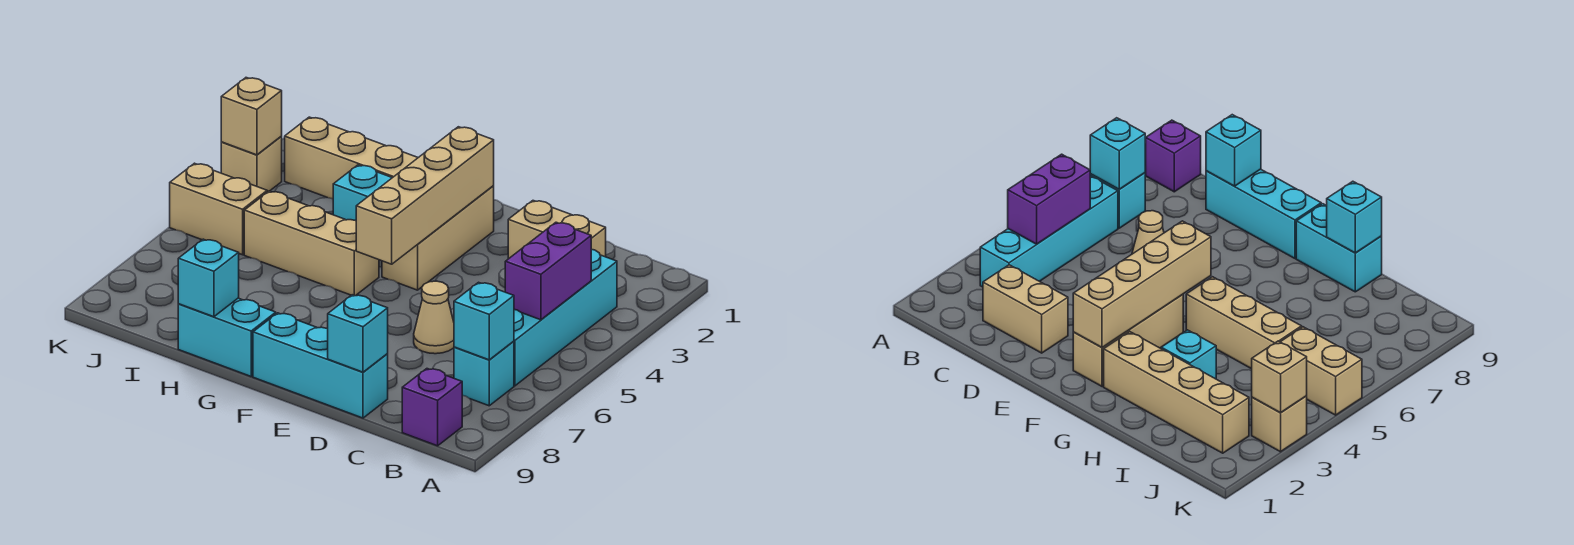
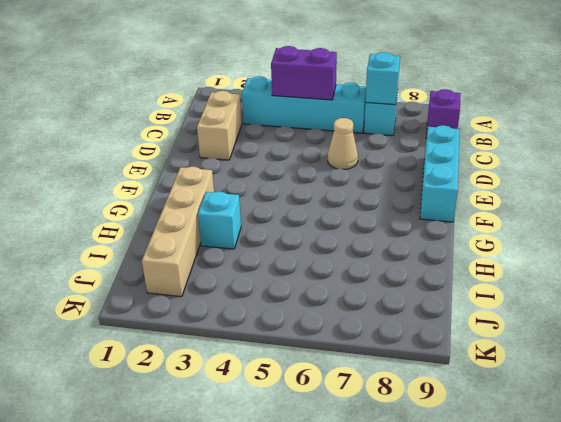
none -> tan 1x3 brick [382,186,494,290]
none -> tan 1x3 brick [244,191,379,296]
none -> cyan 1x2 brick [178,298,276,376]

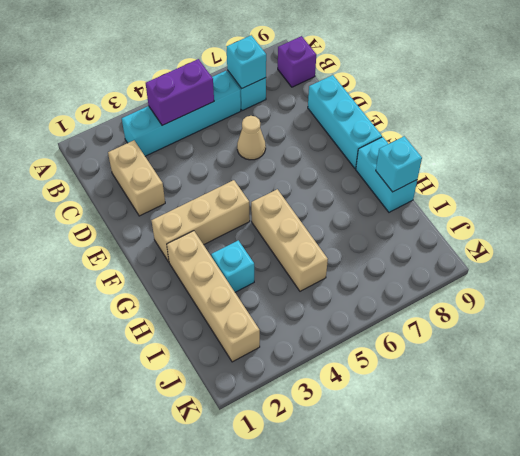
none -> tan 1x2 brick [170,163,267,255]
none -> tan 1x1 brick [221,137,282,192]
none -> cyan 1x1 brick [328,295,388,372]

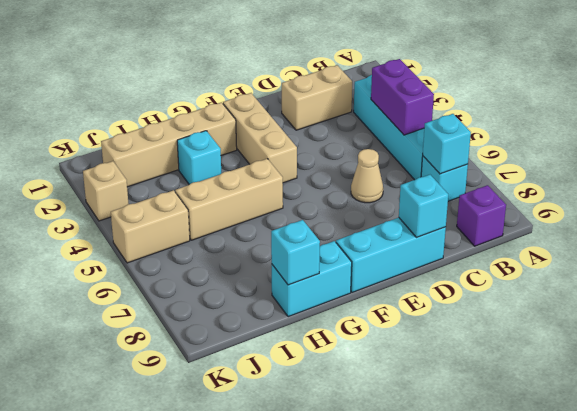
none -> tan 1x4 brick [356,127,494,264]
none -> tan 1x1 brick [221,78,282,155]

